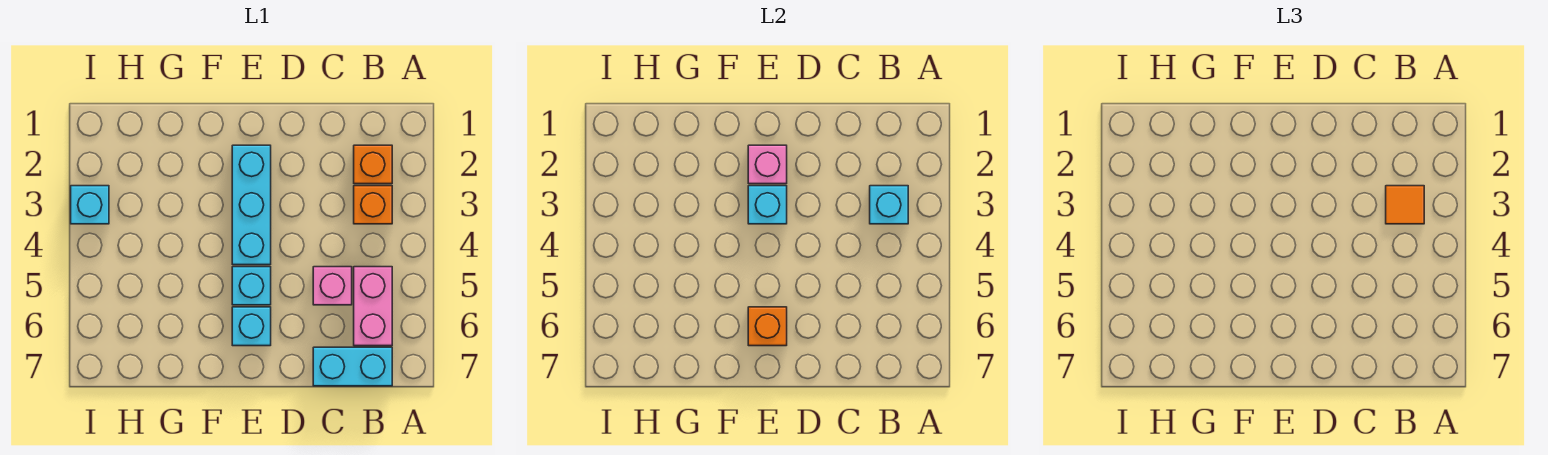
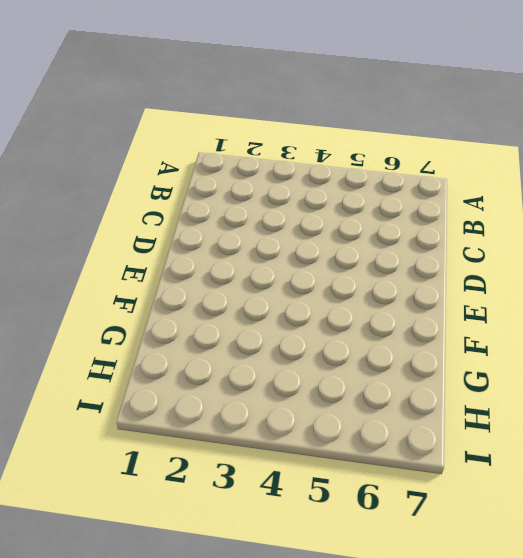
none -> orange 1x1 brick [354,145,392,184]
none -> orange 1x1 brick [354,186,392,224]
none -> pink 1x2 brick [354,267,392,346]

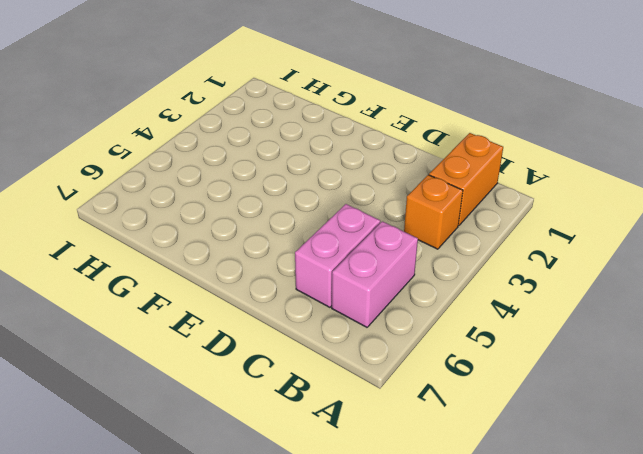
orange 1x2 brick [429,133,503,226] -> orange 1x1 brick [354,145,392,184]
pink 1x2 brick [295,204,380,307] -> pink 1x1 brick [313,267,352,305]
none -> cyan 1x2 brick [313,347,392,386]
none -> cyan 1x3 brick [232,145,271,265]
none -> cyan 1x1 brick [232,267,271,305]

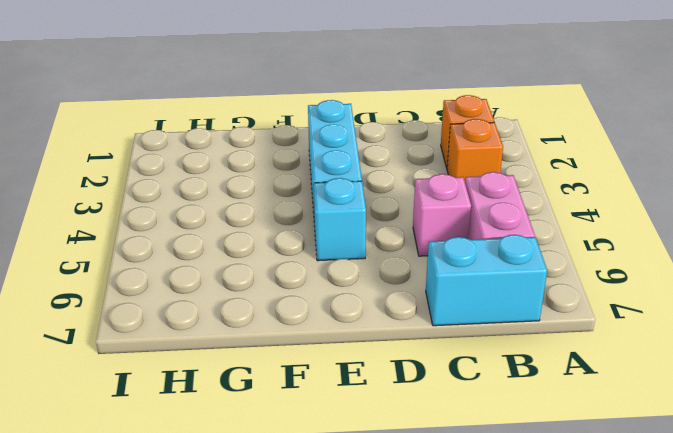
none -> cyan 1x1 brick [232,307,271,346]
none -> cyan 1x1 brick [71,186,109,224]
none -> cyan 1x1 brick [870,186,908,224]

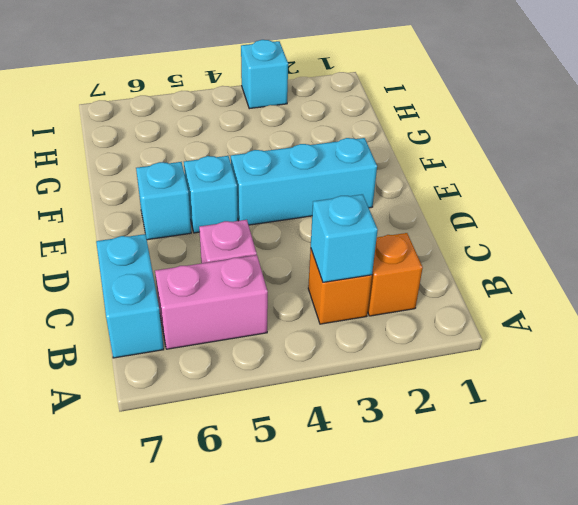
none -> pink 1x1 brick [748,145,787,184]
none -> cyan 1x1 brick [748,186,787,224]
none -> orange 1x1 brick [748,307,787,346]

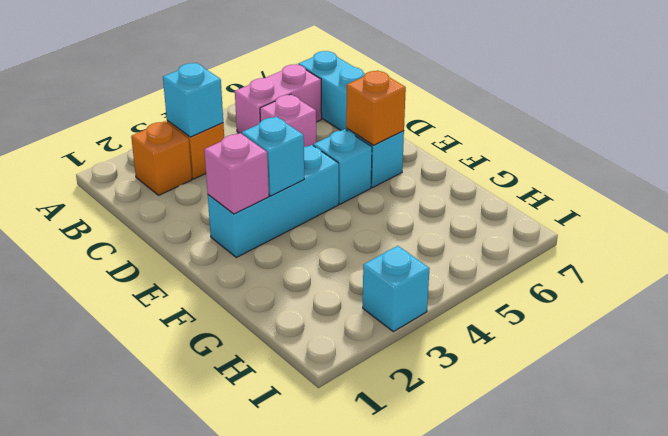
none -> orange 1x1 tile [1386,186,1424,224]

